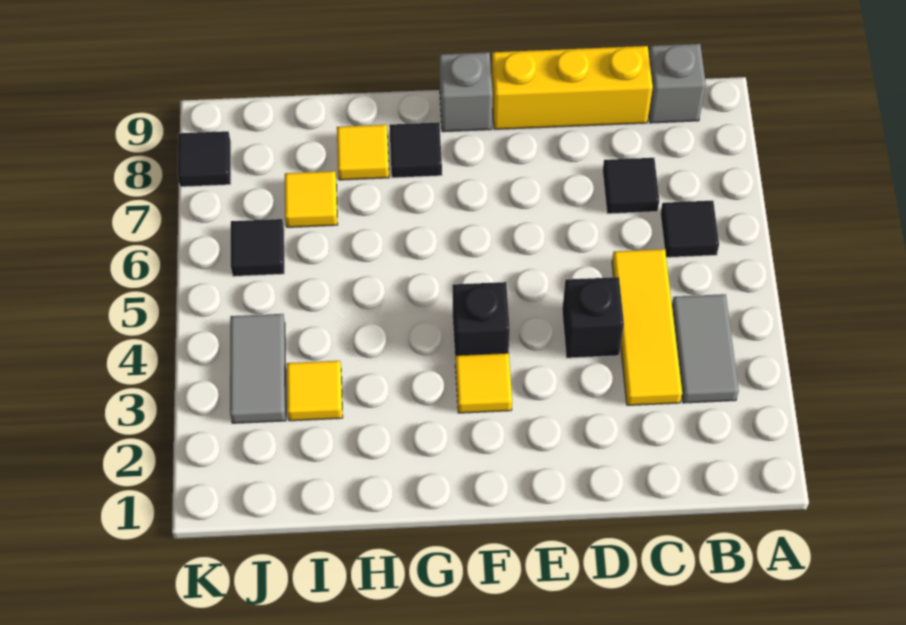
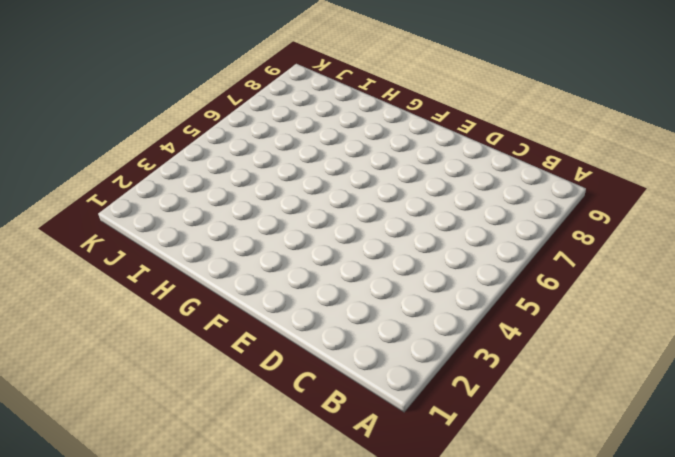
none -> grey 1x2 tile [672,294,739,403]
none -> black 1x1 tile [660,200,719,257]
none -> grey 1x1 brick [649,44,706,123]

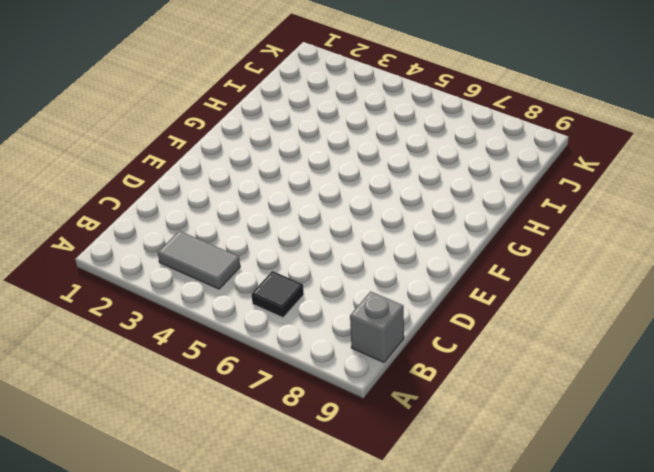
none -> yellow 1x3 tile [612,249,682,405]
none -> black 1x1 tile [603,158,659,214]
none -> yellow 1x3 brick [491,46,653,129]

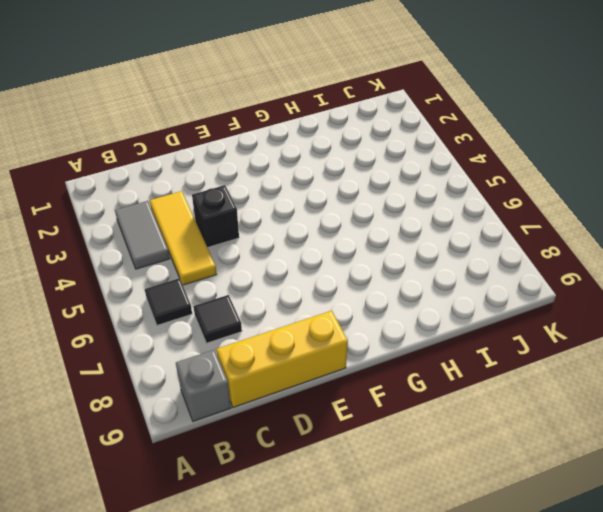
none -> yellow 1x1 tile [455,353,512,413]
none -> black 1x1 brick [453,282,510,355]
none -> grey 1x1 brick [439,52,493,132]

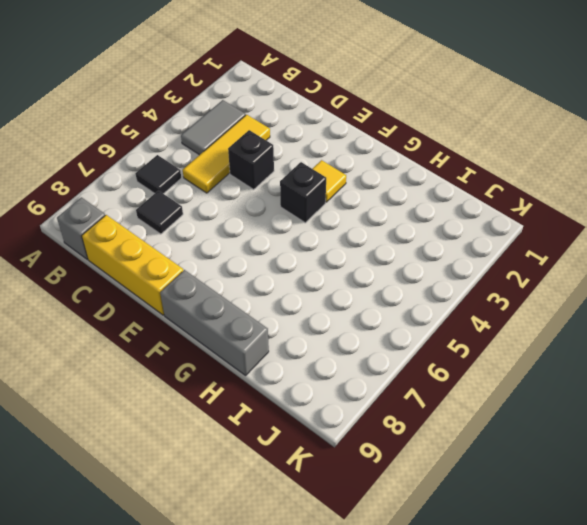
grey 1x3 brick [160,270,269,376] -> grey 1x1 brick [439,52,493,132]
none -> black 1x1 tile [389,122,442,178]
none -> yellow 1x1 tile [337,125,389,180]
none -> yellow 1x1 tile [287,361,343,421]

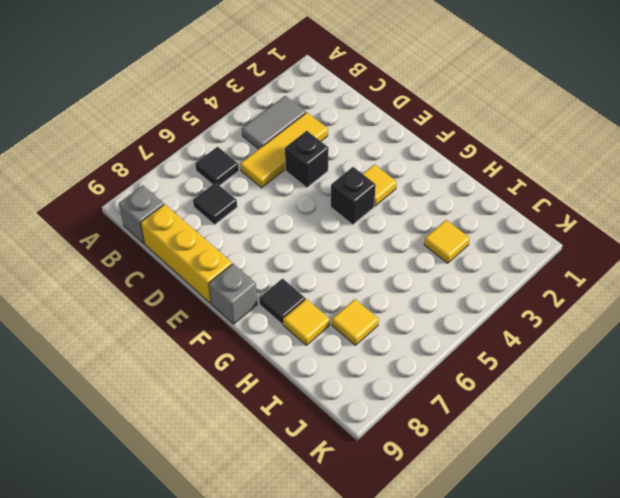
none -> grey 1x2 tile [230,314,286,423]
none -> black 1x1 tile [231,219,284,276]
none -> black 1x1 tile [178,131,231,187]

